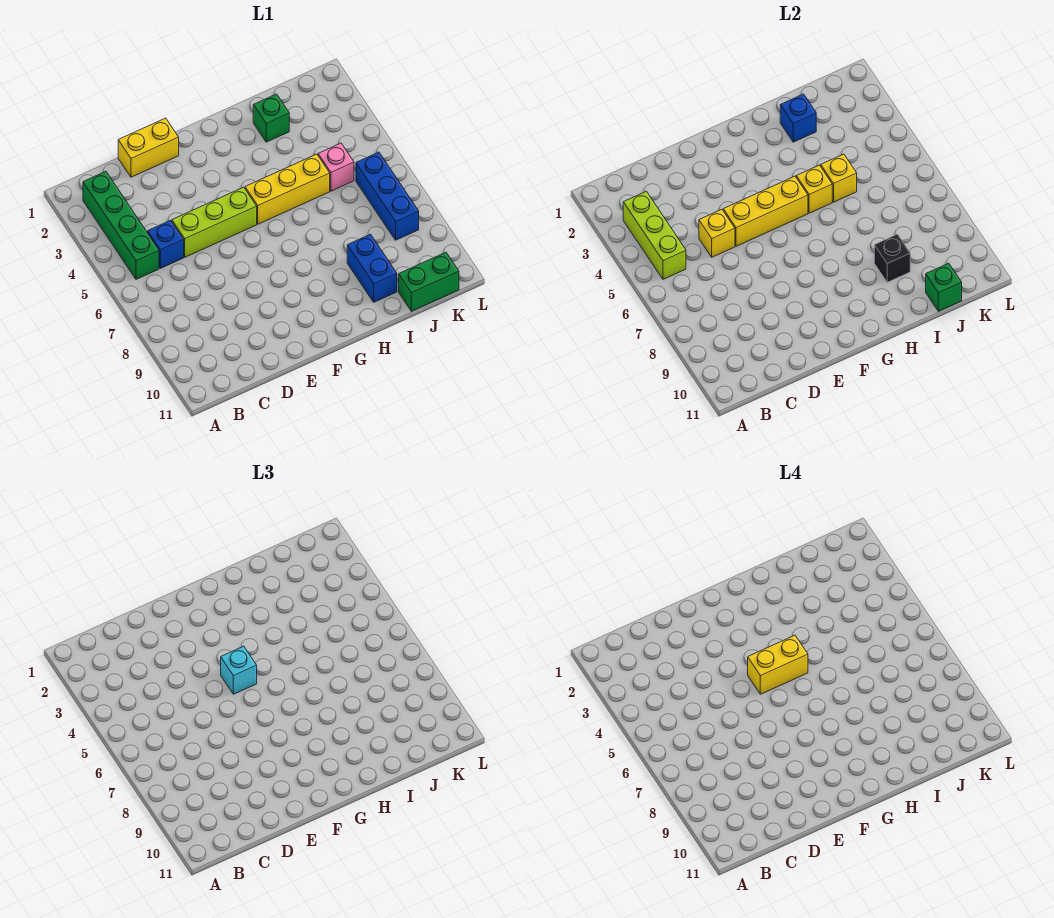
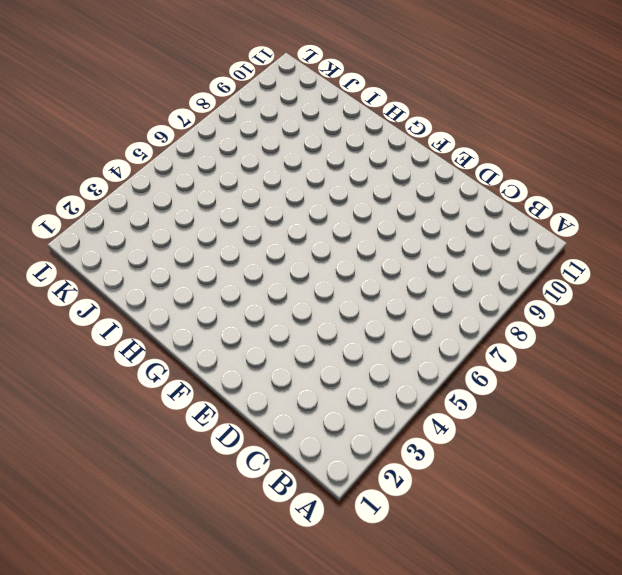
none -> green 1x4 brick [83,171,159,279]
none -> blue 1x1 brick [148,220,184,268]
none -> yellow 1x2 brick [118,118,179,177]

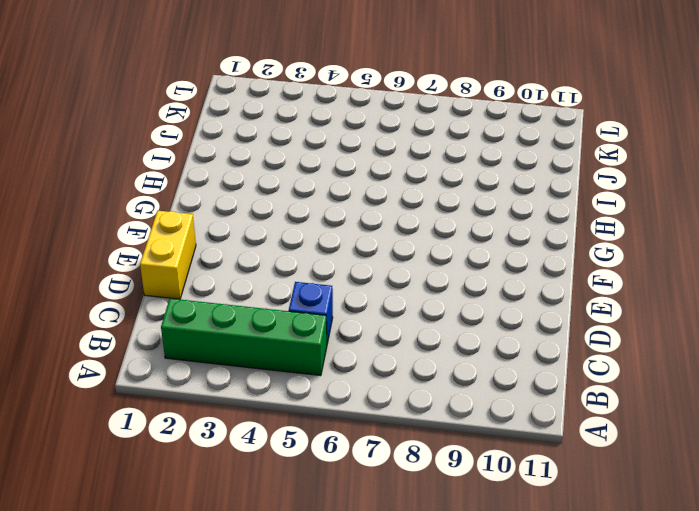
none -> lime 1x3 brick [172,187,257,257]
none -> yellow 1x3 brick [245,154,330,224]
none -> green 1x1 brick [253,94,289,142]

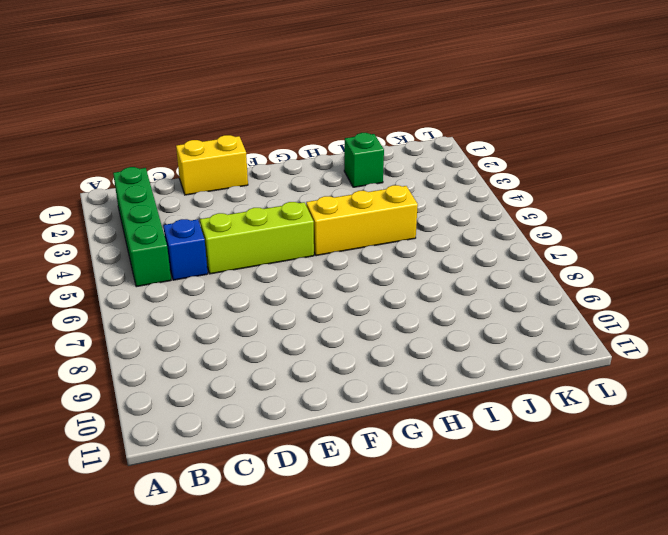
none -> blue 1x2 brick [347,234,397,302]
none -> pink 1x1 brick [318,143,354,191]
none -> green 1x2 brick [399,252,459,311]

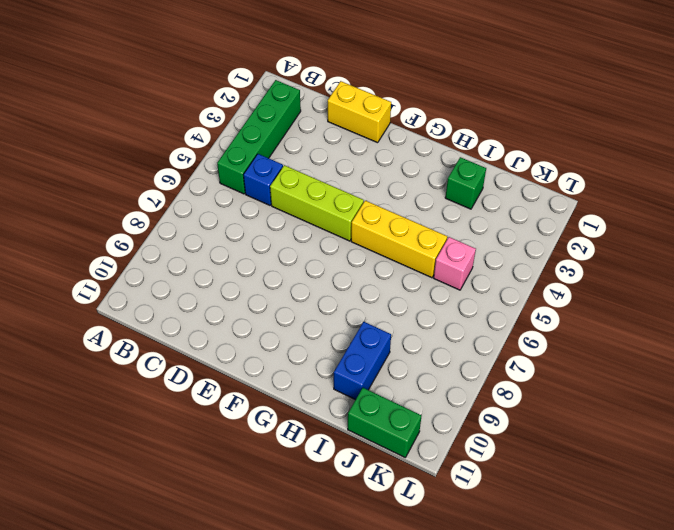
none -> blue 1x3 brick [356,152,419,240]
none -> lime 1x3 brick [623,191,686,279]
none -> yellow 1x1 brick [699,209,735,257]

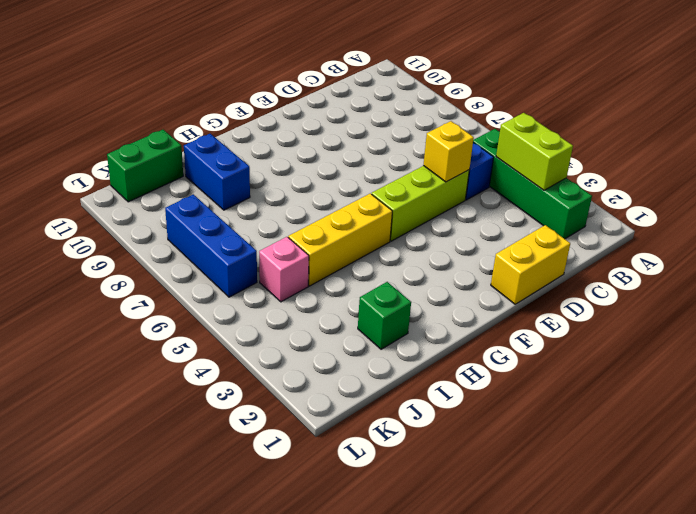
lime 1x2 brick [496,113,573,190] -> lime 1x3 brick [623,191,686,279]
none -> yellow 1x3 brick [723,176,808,246]
none -> yellow 1x1 brick [796,165,832,213]
none -> blue 1x1 brick [780,94,816,142]

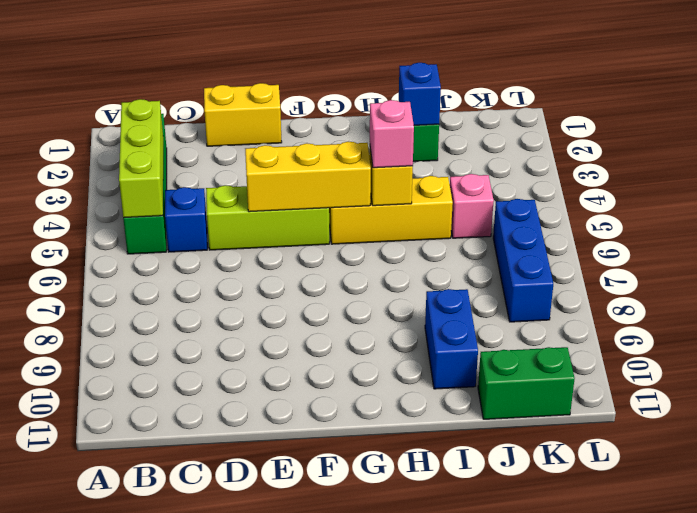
pink 1x1 brick [370,100,414,168] -> none
none -> yellow 1x1 brick [699,209,735,257]
none -> yellow 1x1 brick [821,154,857,202]
none -> black 1x1 brick [874,234,910,282]

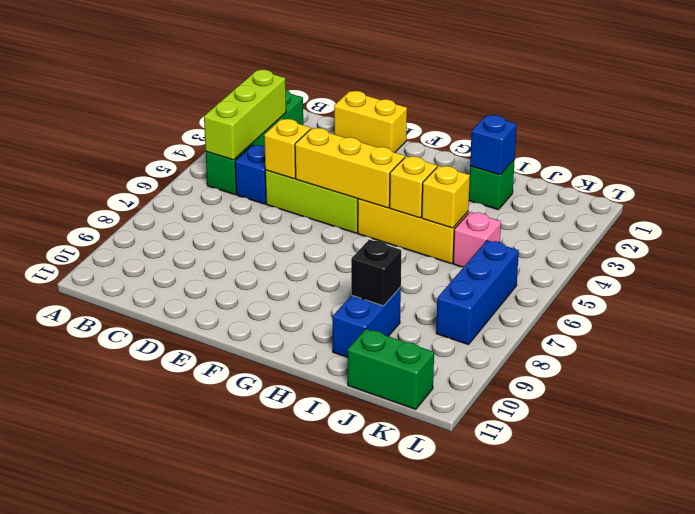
none -> green 1x1 brick [926,263,962,311]
none -> cyan 1x1 brick [221,646,257,694]
none -> yellow 1x2 brick [748,635,808,694]

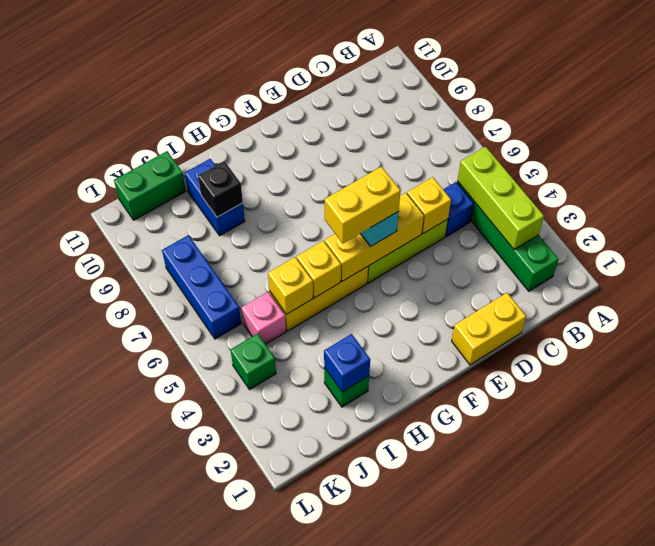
green 1x1 brick [231,334,276,390] -> green 1x1 brick moved to [926,263,962,311]

